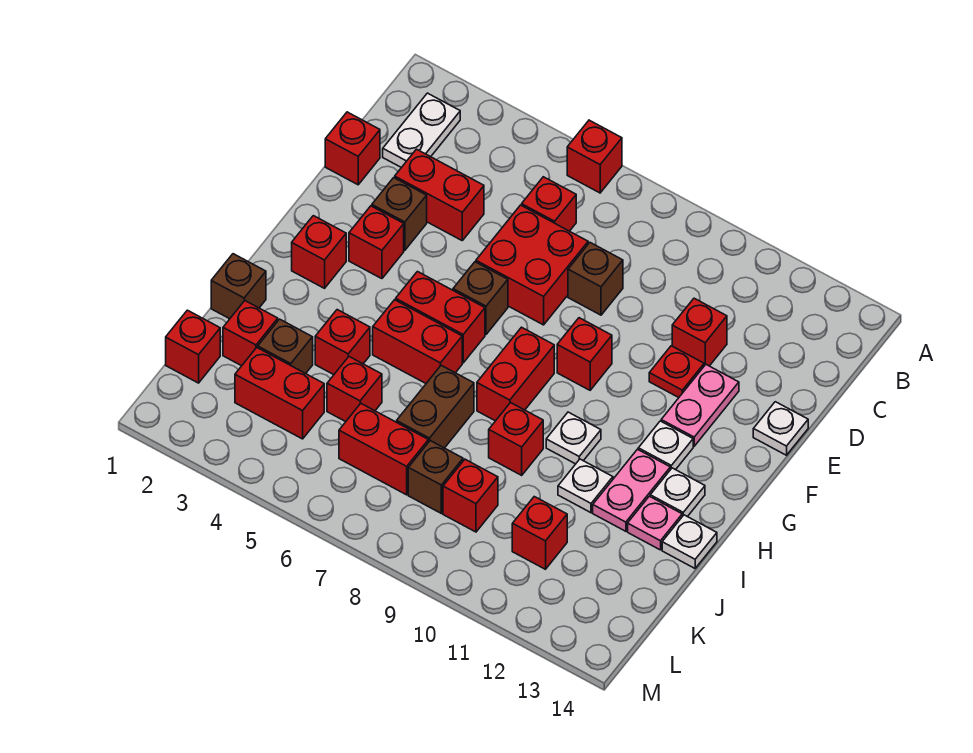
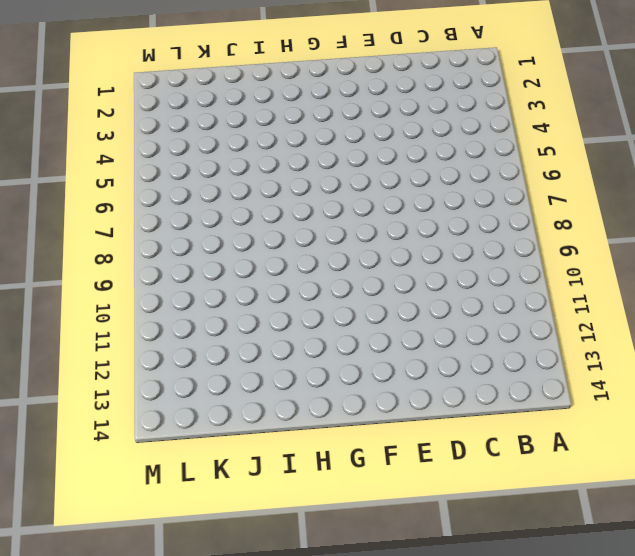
none -> red 1x1 brick [567,120,622,193]
none -> white 1x2 plate [383,93,460,168]
none -> red 1x1 brick [522,177,576,231]
none -> red 1x1 brick [325,112,380,185]

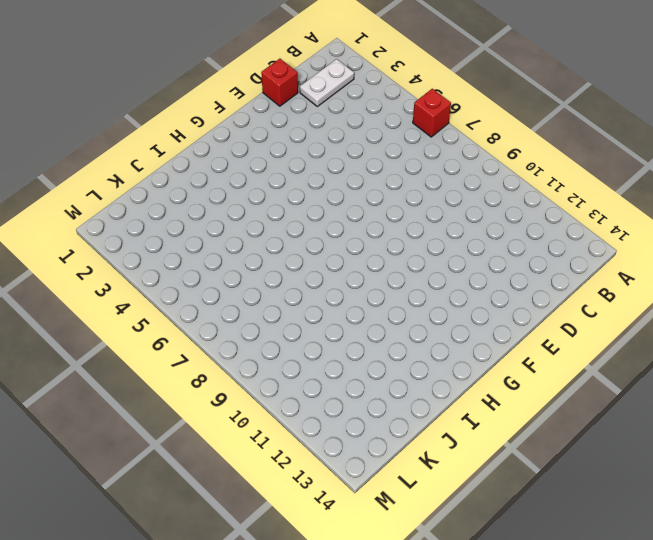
none -> red 1x1 brick [522,177,576,231]
none -> red 1x2 brick [395,149,484,240]
none -> red 2x2 brick [476,205,588,325]
none -> brown 1x1 brick [568,243,623,315]

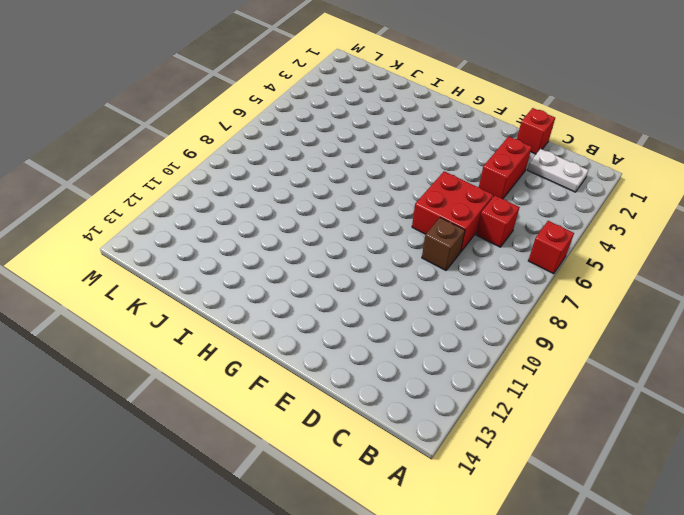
none -> red 1x1 brick [672,298,727,366]
none -> brown 1x1 brick [372,178,427,250]
none -> red 1x1 plate [649,346,704,398]
none -> pink 1x2 plate [661,365,739,446]

